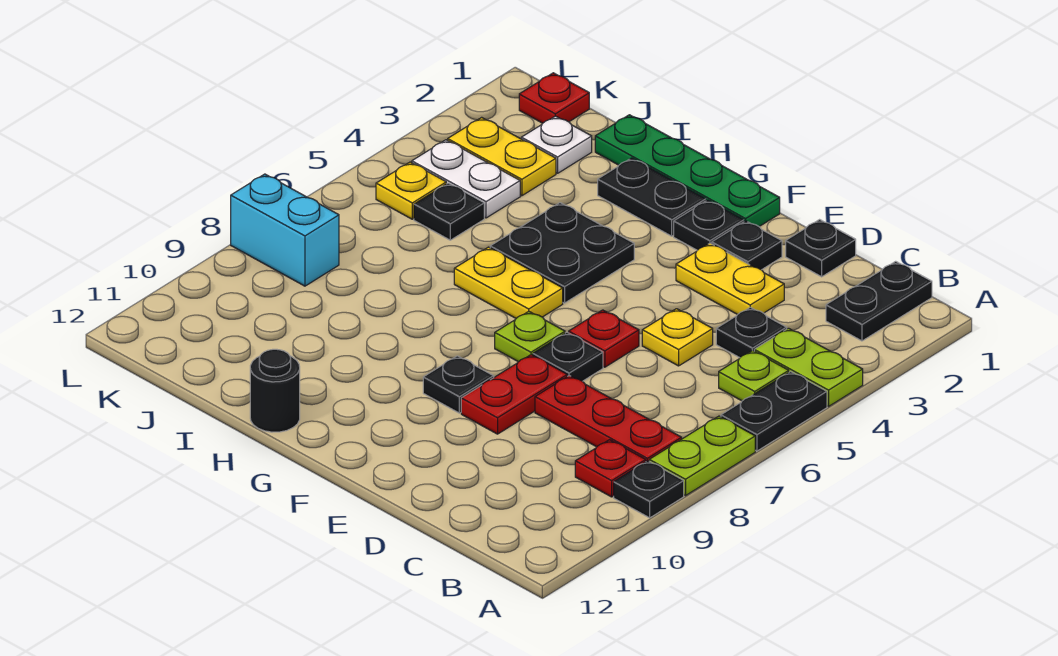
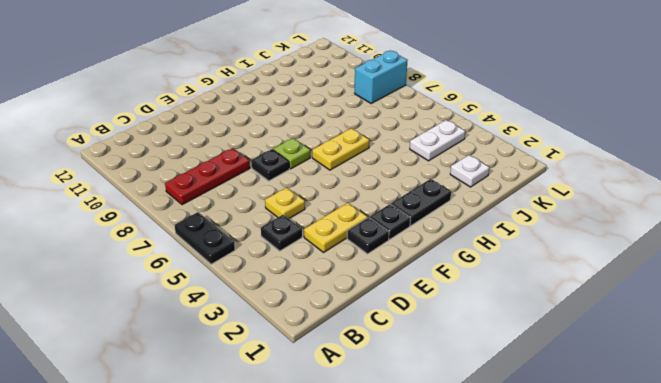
none -> lime 1x2 plate [754,328,863,406]
none -> lime 1x2 plate [649,416,755,496]
none -> black 1x1 plate [614,461,684,518]
none -> black 1x2 plate [826,261,932,341]

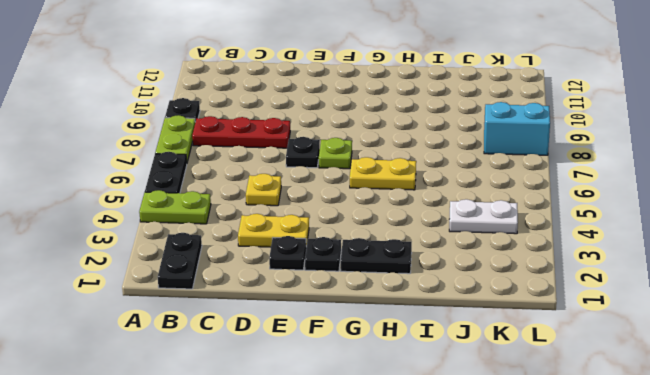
none -> lime 1x1 plate [719,350,789,401]
none -> red 1x1 plate [575,440,646,497]
none -> black 1x1 plate [716,307,787,358]
none -> black 1x1 plate [786,220,856,277]

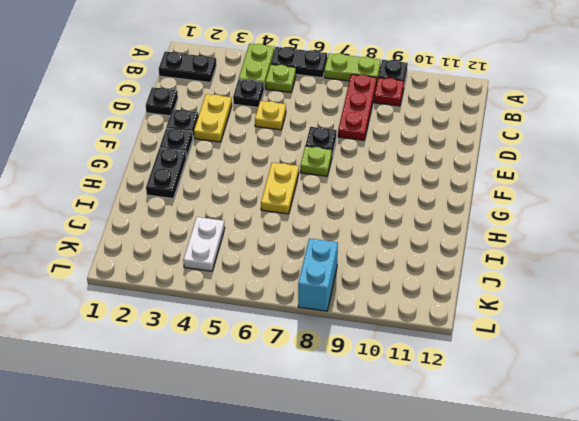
none -> red 1x1 plate [569,310,639,367]
none -> red 1x2 plate [461,355,567,434]
none -> green 1x4 plate [595,115,780,226]
none -> black 1x1 plate [423,356,494,413]

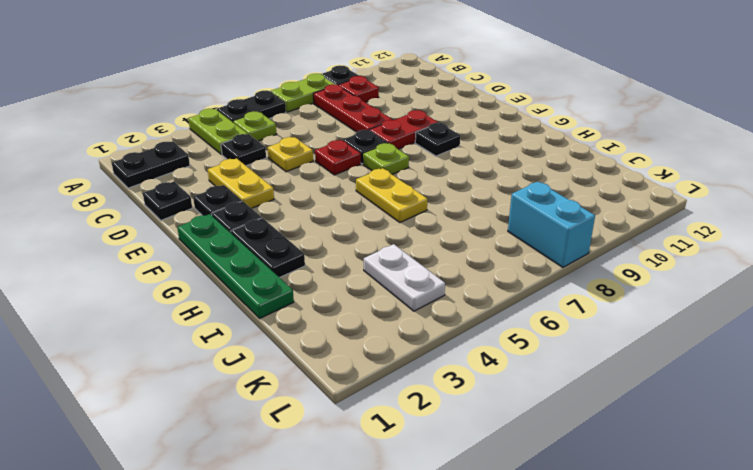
none -> black 2x2 plate [490,203,634,303]
none -> black 1x1 round brick [250,349,300,432]
none -> white 1x1 plate [521,116,592,173]
none -> yellow 1x2 plate [448,117,556,196]

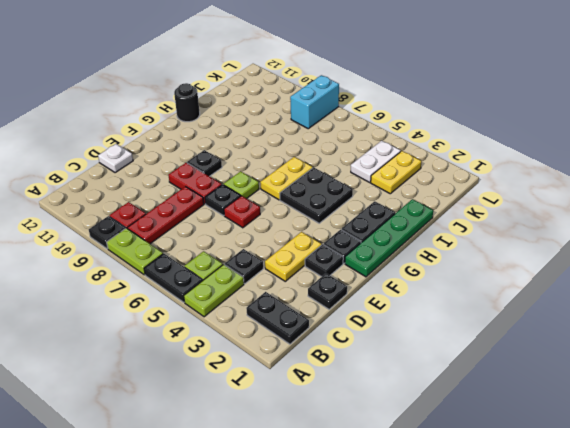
white 1x1 plate [98,144,133,173] -> white 1x1 plate moved to [521,116,592,173]
none -> yellow 1x1 plate [642,309,713,366]
none -> black 1x1 plate [414,183,484,240]
none -> red 1x1 plate [519,73,589,123]
none -> yellow 1x1 plate [376,162,446,219]

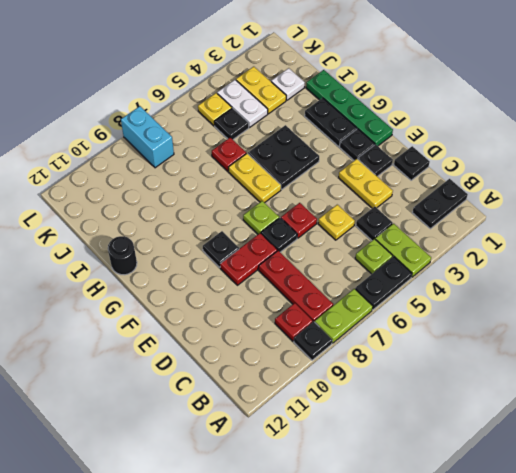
red 1x1 plate [212,138,246,171] -> red 1x1 plate moved to [519,73,589,123]

